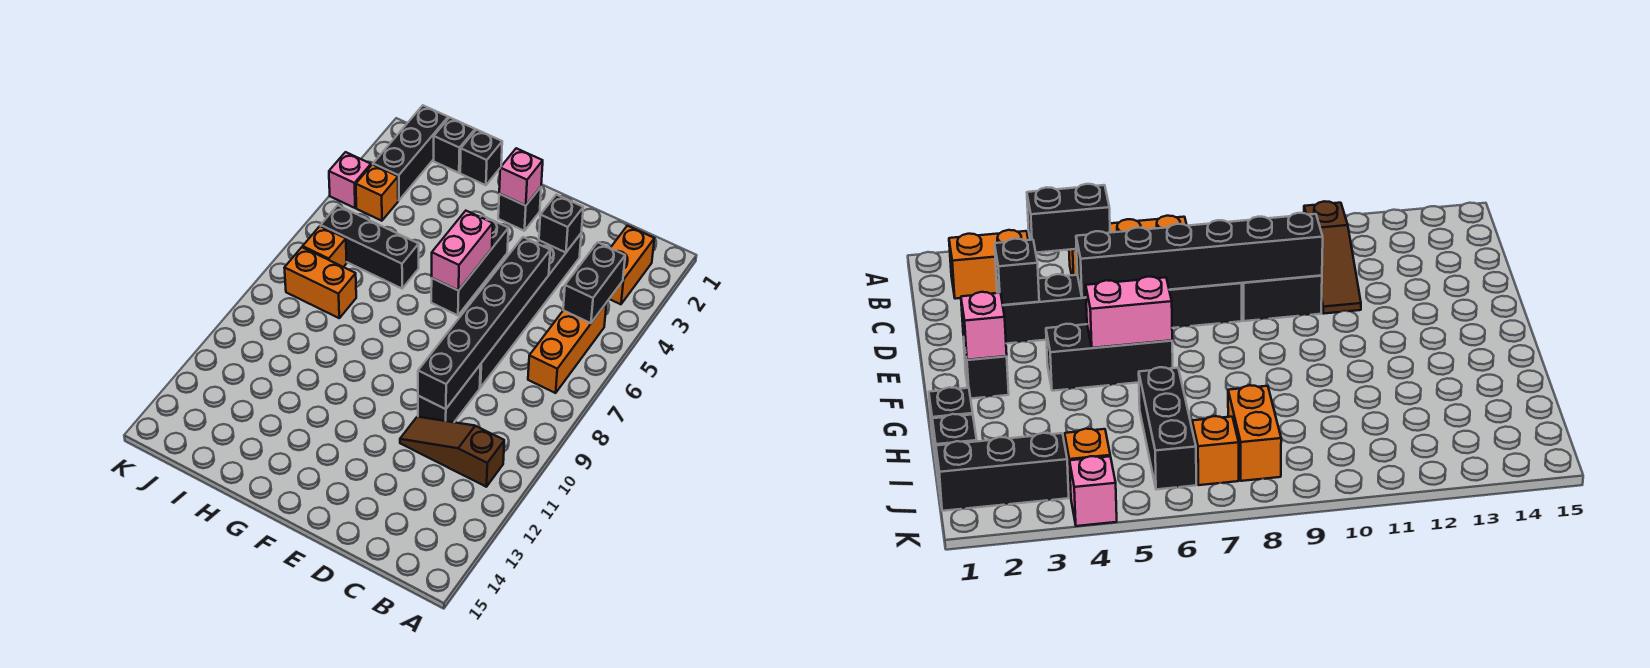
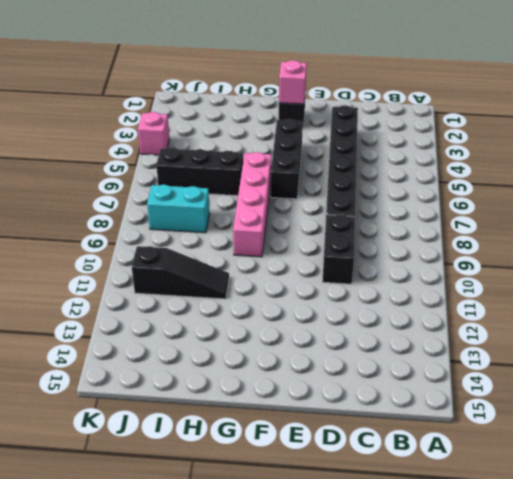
pink 1x4 brick [233,152,271,257] -> none
black 1x3 slope [132,246,229,299] -> none
cyan 1x2 brick [147,185,210,233] -> orange 1x2 brick [285,247,356,318]
none -> orange 1x2 brick [609,226,654,304]
none -> orange 1x3 brick [528,304,606,393]
none -> brown 1x3 slope [400,417,504,487]

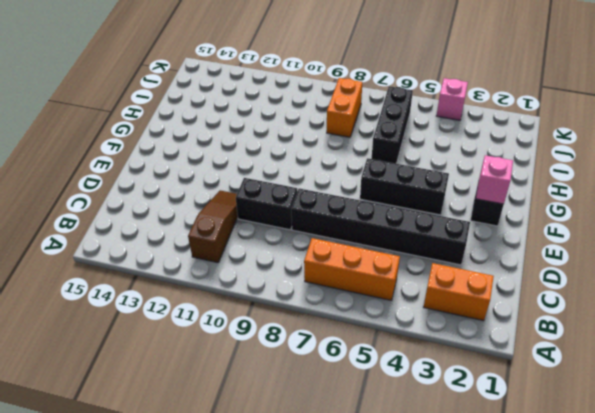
none -> black 1x1 brick [460,130,502,185]
none -> black 1x1 brick [434,117,475,173]
none -> black 1x3 brick [373,106,448,200]

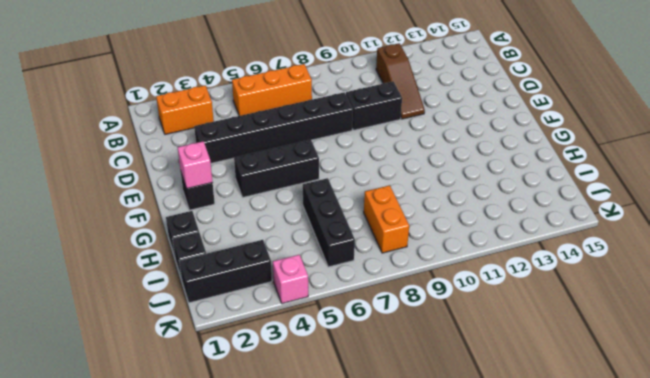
none -> orange 1x1 brick [356,165,398,221]
none -> orange 1x1 brick [303,226,347,267]
none -> black 1x2 brick [563,242,625,323]

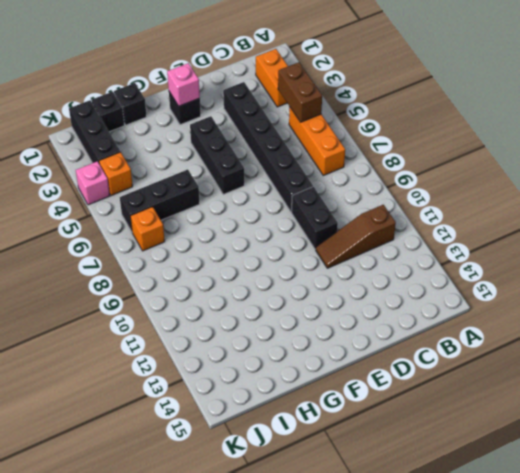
brown 1x2 brick [278,62,322,122] -> black 1x2 brick [563,242,625,323]
none -> orange 1x2 brick [285,247,356,318]
none -> black 1x1 brick [539,195,583,253]
none -> black 1x6 brick [418,237,550,409]

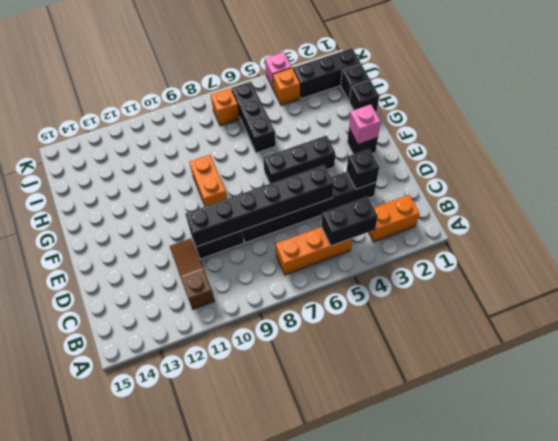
orange 1x2 brick [189,155,227,206] -> orange 1x2 brick moved to [285,247,356,318]
none -> pink 1x2 brick [432,211,493,291]

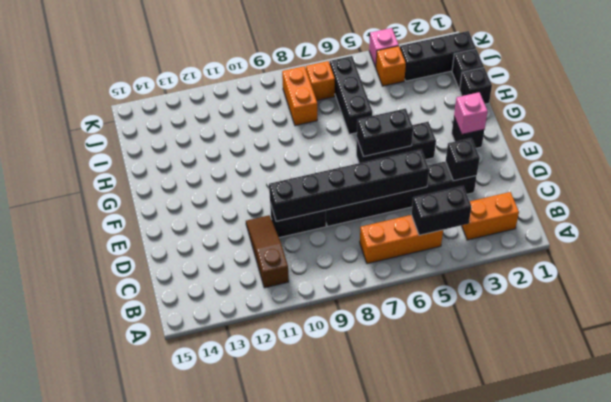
black 1x2 brick [357,109,413,157] -> pink 1x2 brick [432,211,493,291]

